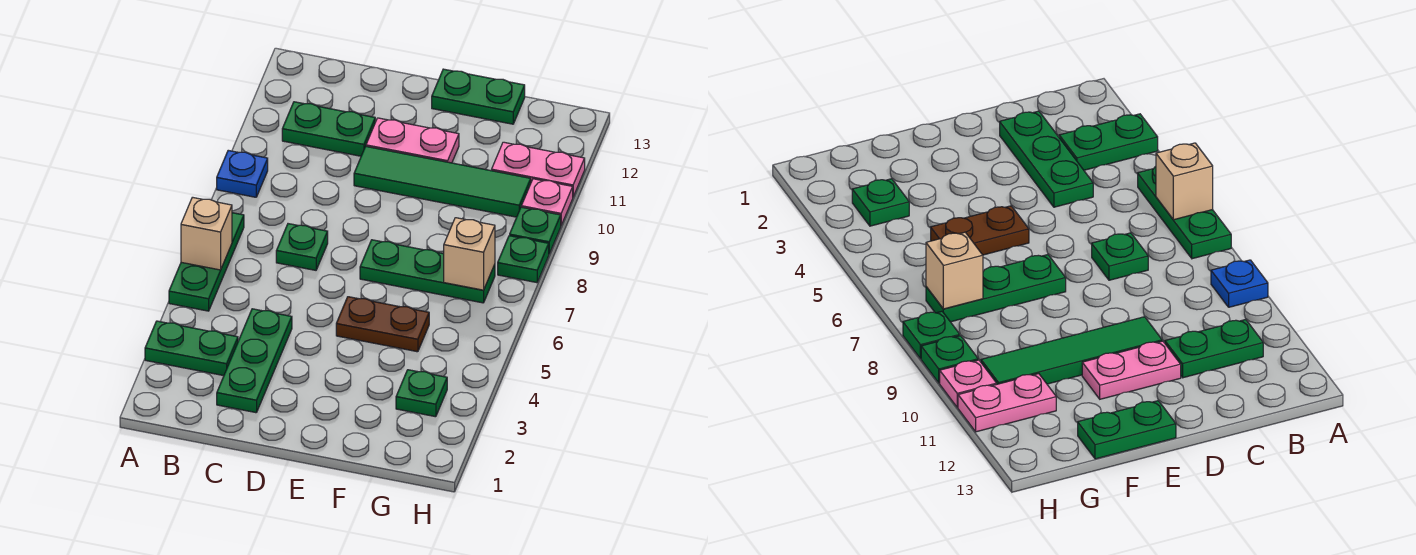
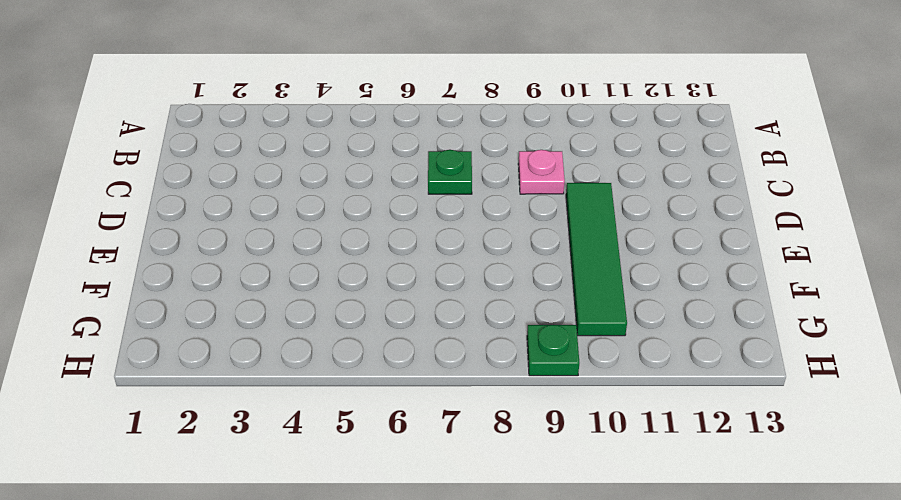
pink 1x1 plate [518,150,565,194] -> pink 1x1 plate moved to [521,179,573,225]
none -> green 1x2 plate [145,321,238,376]
none -> green 1x3 plate [169,213,244,311]
none -> blue 1x1 plate [217,150,268,197]

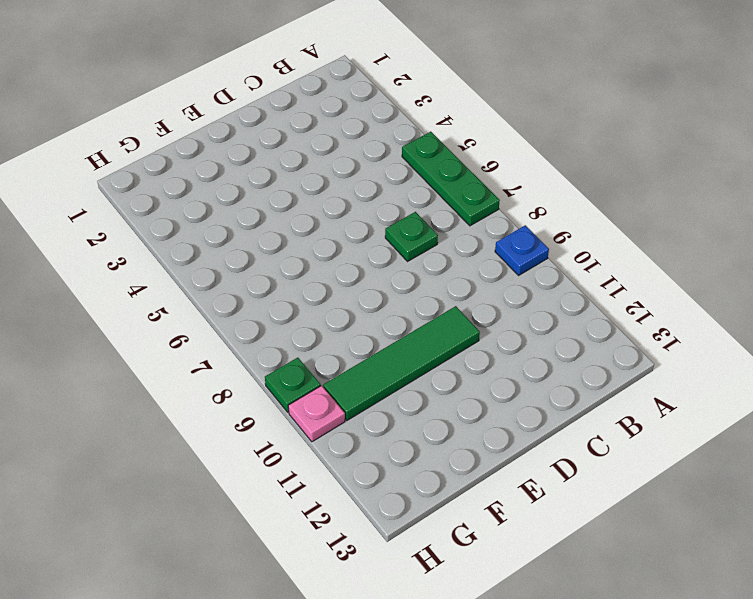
none -> green 1x2 plate [145,321,238,376]
none -> green 1x2 plate [282,102,375,156]
none -> green 1x3 plate [217,309,292,413]

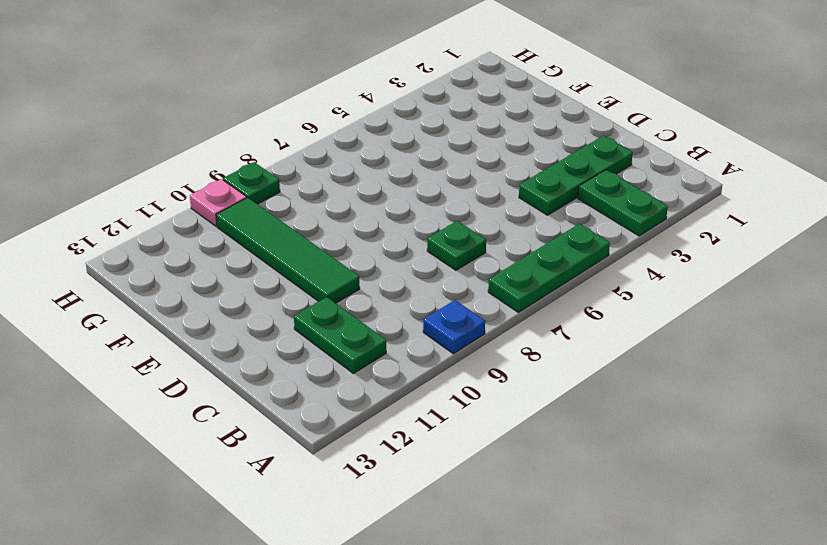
none -> pink 1x2 plate [366,118,459,163]
none -> brown 1x2 plate [336,297,429,352]
none -> green 1x3 plate [360,240,495,303]

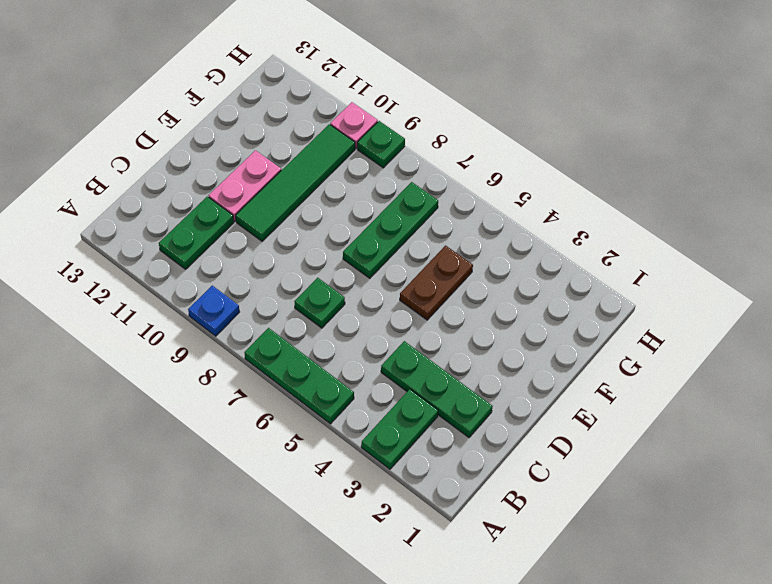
none -> green 1x2 plate [432,69,525,124]
none -> green 1x1 plate [396,370,447,417]
none -> pink 1x2 plate [492,142,585,196]

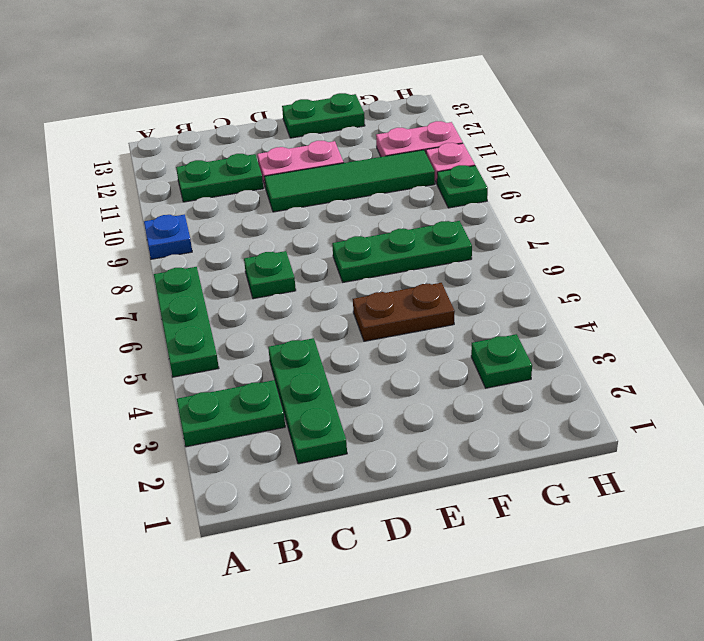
none -> green 1x1 plate [498,236,549,283]
none -> tan 1x1 brick [181,197,232,270]
none -> tan 1x1 brick [444,218,495,290]

